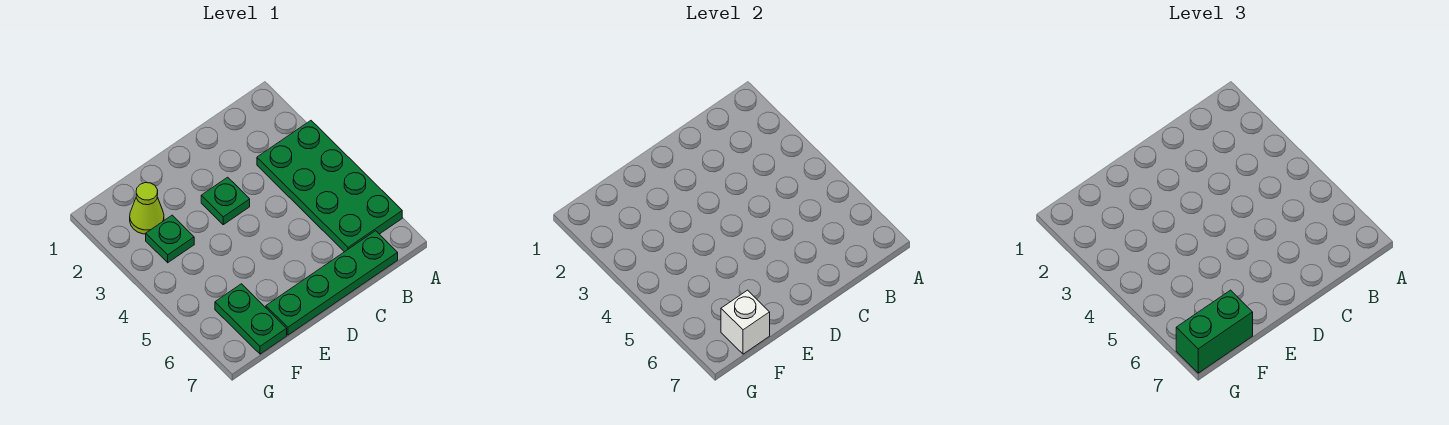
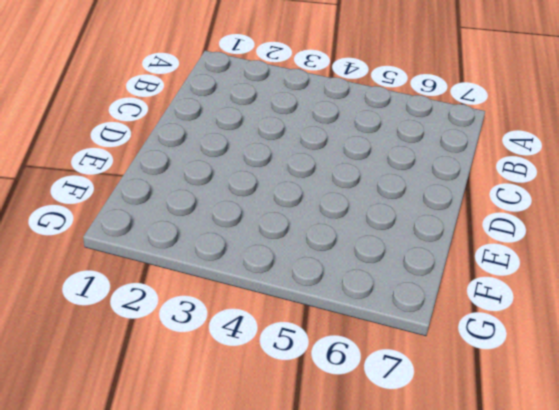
none -> green 2x4 plate [257,121,402,252]
none -> green 1x4 plate [266,231,398,335]

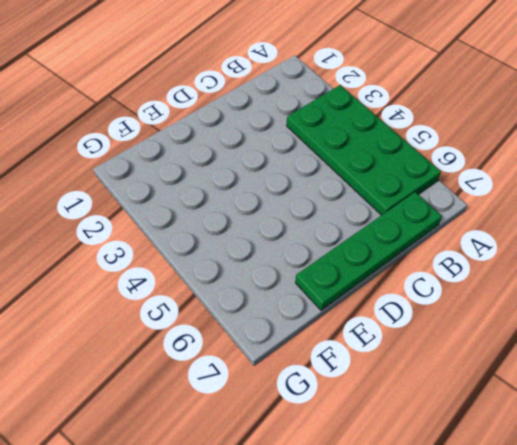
none -> green 1x1 plate [201,177,250,225]
none -> lime 1x1 cone [130,183,164,234]

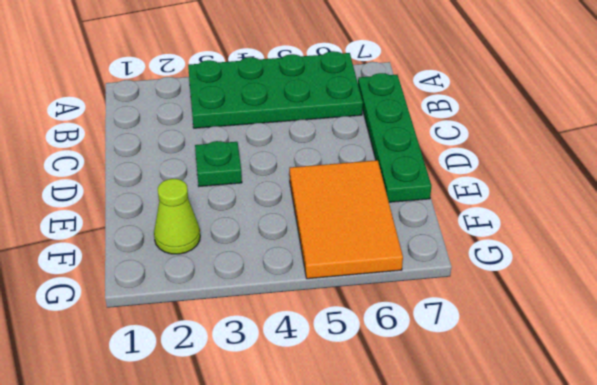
orange 2x3 tile [289,160,403,279] -> green 1x2 plate [215,284,287,354]
none -> green 1x1 plate [146,215,194,263]
none -> white 1x1 brick [721,290,770,354]

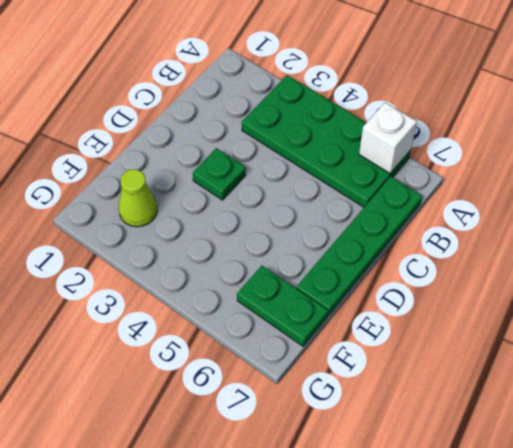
white 1x1 brick [359,103,417,173] -> white 1x1 brick moved to [721,290,770,354]
none -> green 1x1 plate [146,215,194,263]
none -> green 1x2 brick [1176,290,1253,373]

